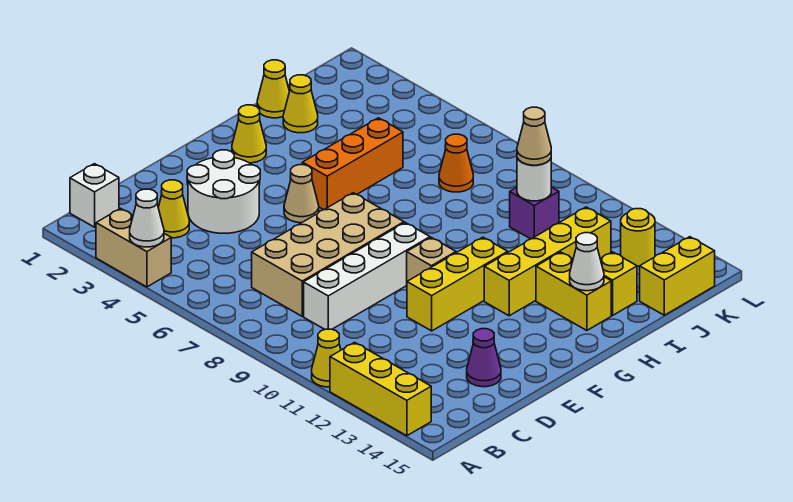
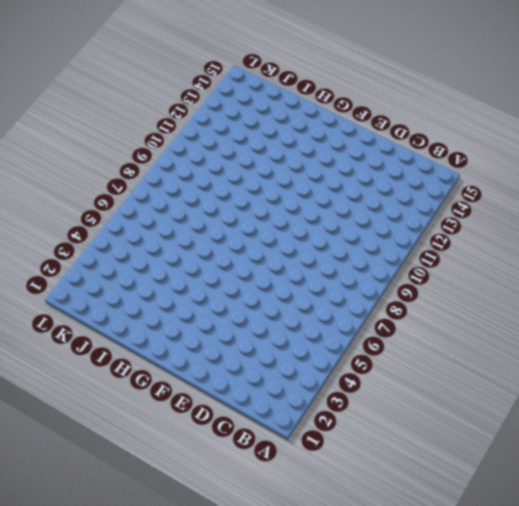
none -> tan 1x2 brick [96,208,171,287]
none -> yellow 1x1 cone [312,329,341,387]
none -> yellow 1x3 brick [330,342,431,436]

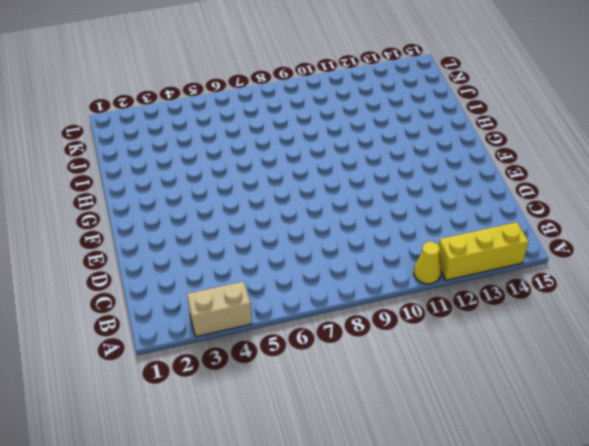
none -> white 1x1 brick [70,164,119,227]
none -> yellow 1x1 cone [158,180,189,238]
none -> tan 2x4 brick [252,193,404,316]

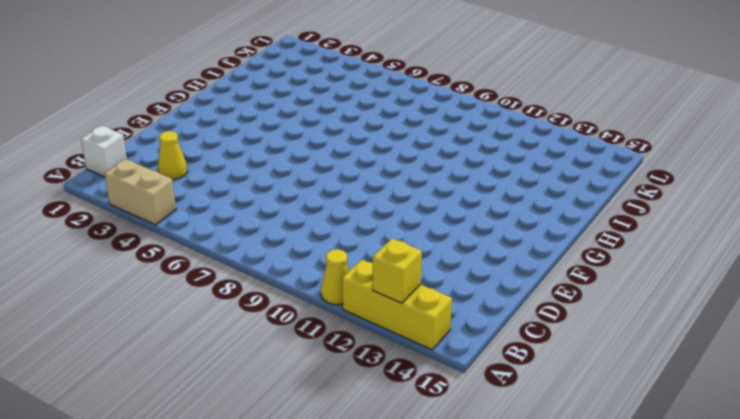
yellow 1x1 brick [373,238,422,303] -> yellow 1x1 brick moved to [600,252,637,315]
none -> tan 2x4 brick [252,193,404,316]
none -> white 1x4 brick [304,223,430,329]
none -> white 2x2 round brick [187,150,260,233]

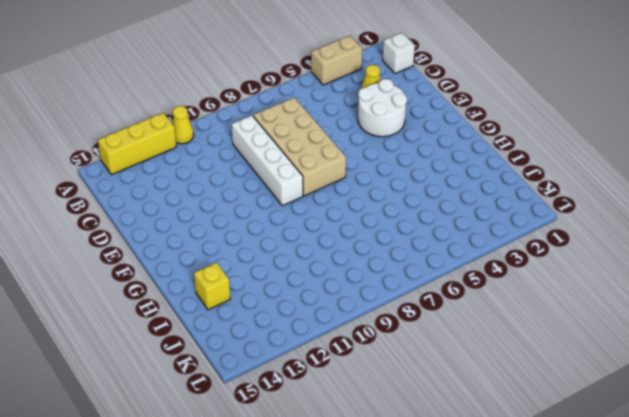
none -> purple 1x1 cone [467,329,501,387]
none -> yellow 1x3 brick [407,237,508,331]
none -> tan 1x1 cone [284,165,319,223]

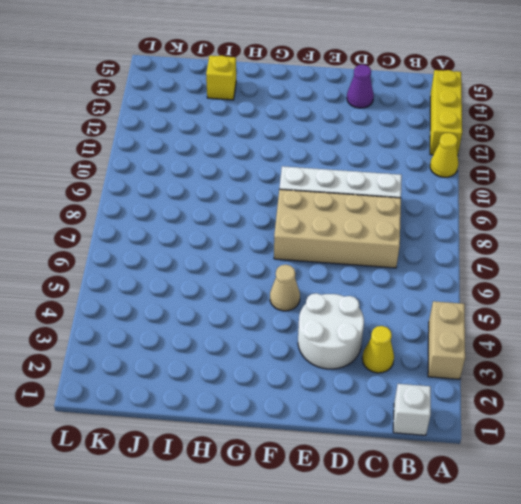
none -> yellow 1x3 brick [407,237,508,331]
none -> tan 1x1 brick [407,237,456,281]
none -> yellow 1x1 cone [232,105,266,163]

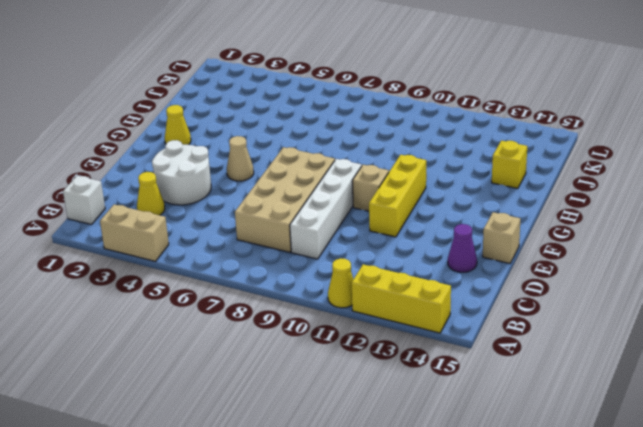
tan 1x1 brick [483,212,520,264] -> none
none -> orange 1x3 brick [302,118,403,210]
none -> yellow 1x4 brick [484,207,611,316]
none -> yellow 1x2 brick [536,252,611,330]

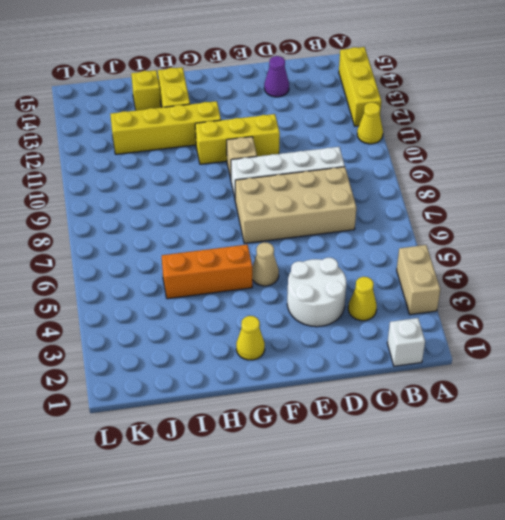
none -> yellow 1x1 cone [257,60,289,118]
none -> yellow 1x1 cone [283,75,318,133]
none -> orange 1x1 cone [439,134,473,192]

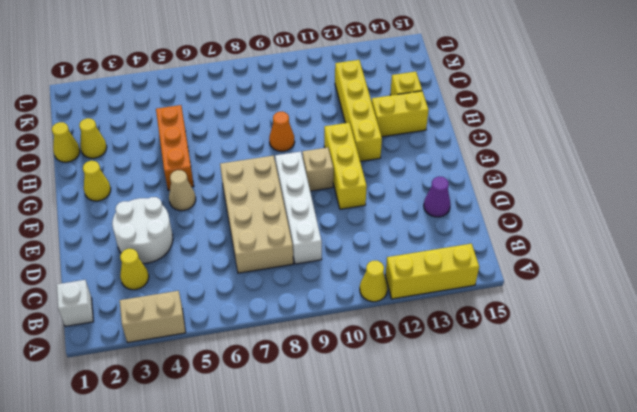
orange 1x1 cone [269,112,295,151] -> orange 1x1 cone moved to [439,134,473,192]
none -> purple 1x1 brick [510,187,559,239]
none -> yellow 1x2 brick [640,237,715,315]
none -> yellow 1x1 round brick [621,209,655,266]

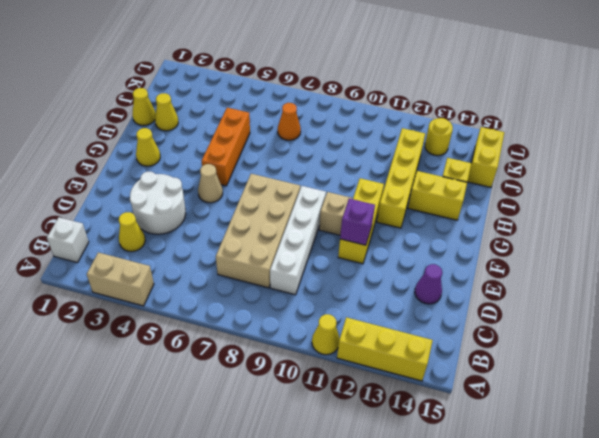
purple 1x1 brick [340,199,375,245] -> purple 1x1 brick moved to [510,187,559,239]
none -> white 1x1 cone [130,189,164,247]
none -> white 1x1 cone [570,233,604,291]
none -> white 1x1 round brick [517,158,551,201]

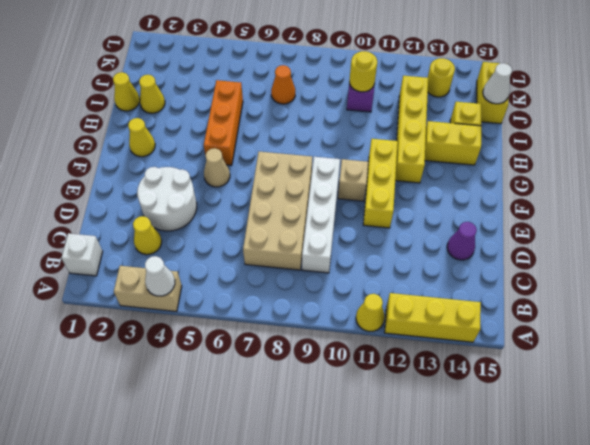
yellow 1x1 round brick [349,51,377,92] -> white 1x1 round brick [517,158,551,201]
white 1x1 cone [483,63,512,104] -> white 1x1 cone moved to [570,233,604,291]
none -> tan 1x1 cone [517,107,551,165]

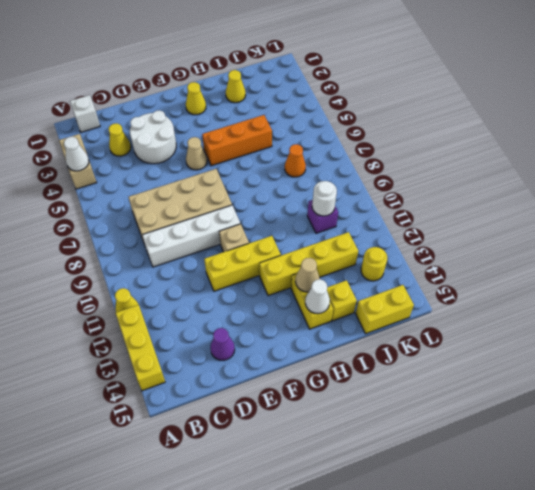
tan 1x1 cone [295,258,320,292] -> tan 1x1 cone moved to [517,107,551,165]
none -> yellow 1x1 cone [257,60,289,118]

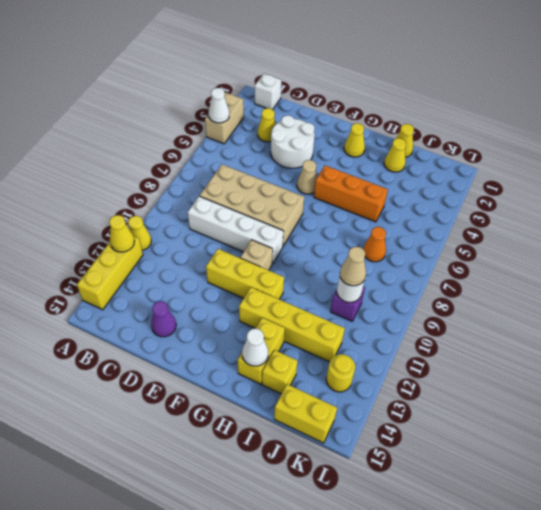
yellow 1x1 cone [109,215,134,252] -> none

